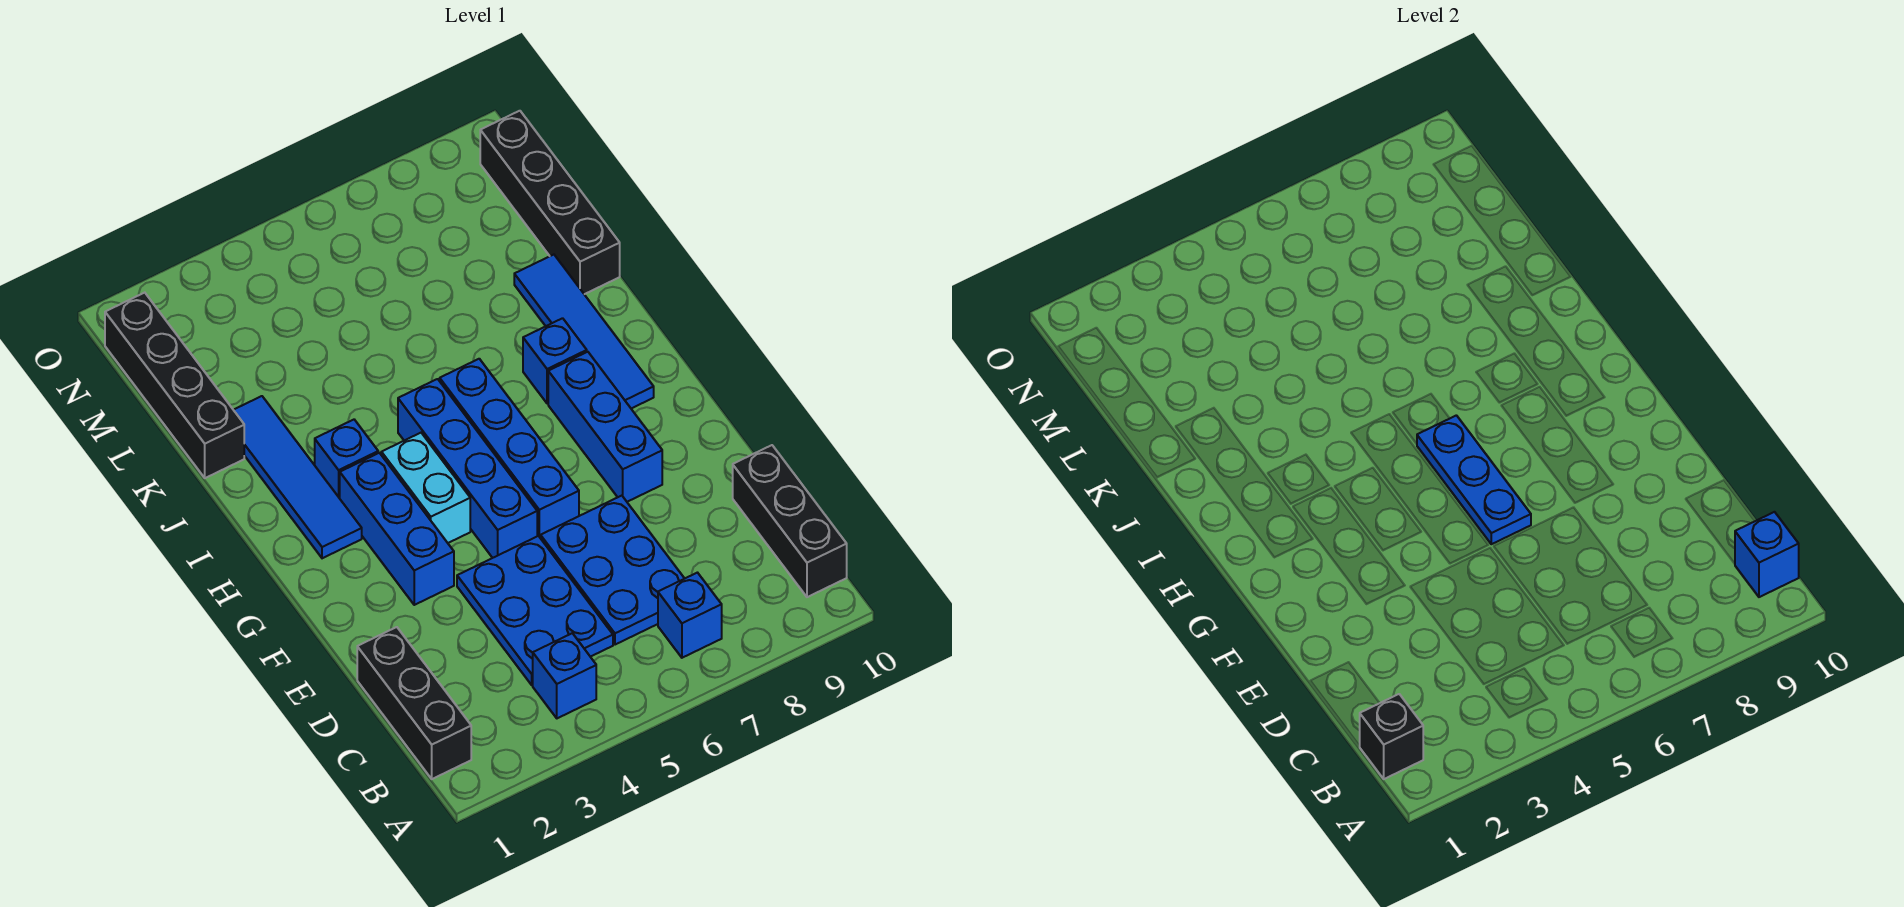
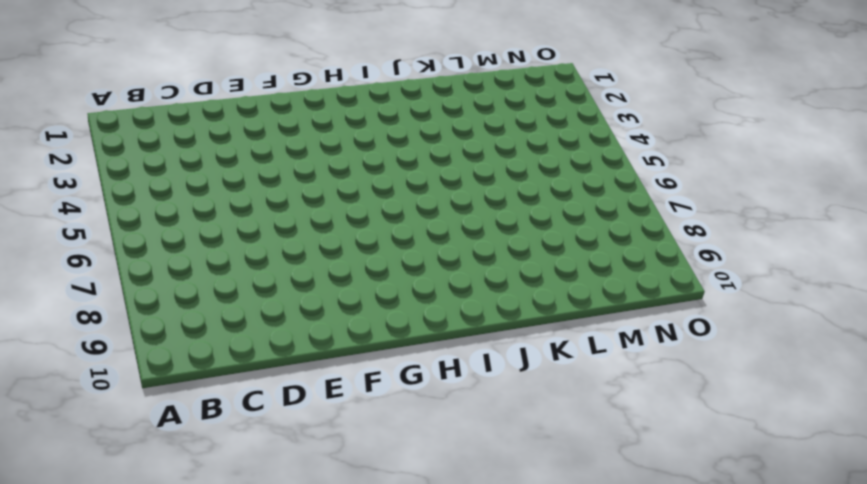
none -> black 1x3 brick [357,627,471,779]
none -> blue 1x1 brick [533,633,596,718]
none -> blue 1x1 brick [658,573,722,658]

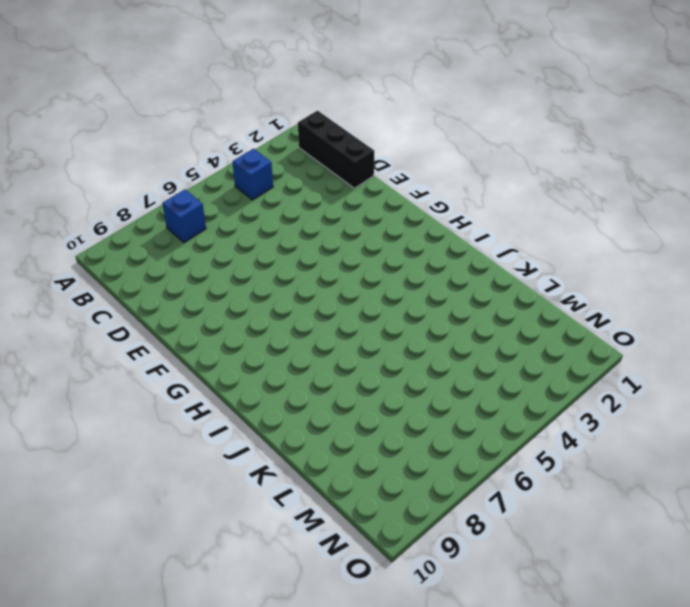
none -> black 1x3 brick [733,445,847,597]
none -> blue 2x3 plate [457,536,613,685]
none -> blue 2x3 plate [541,496,685,645]

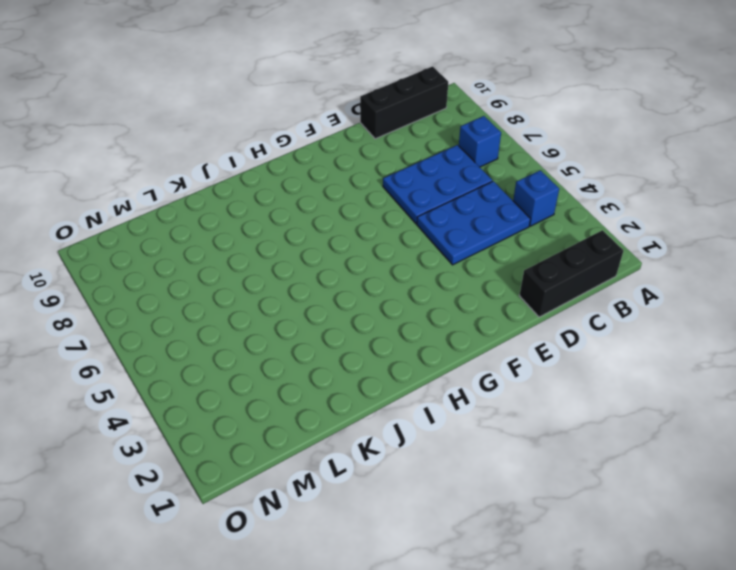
none -> blue 1x3 brick [340,453,454,605]
none -> blue 1x4 brick [398,379,537,558]
none -> blue 1x4 brick [440,359,579,538]

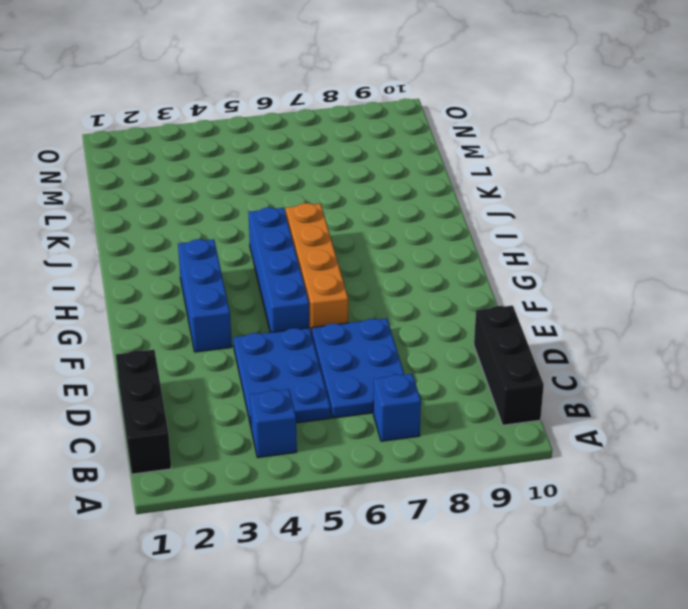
orange 1x4 brick [286,203,348,334] -> blue 1x4 brick [440,359,579,538]
none -> blue 1x3 brick [548,352,662,502]
none -> cyan 1x2 brick [381,433,470,543]
none -> blue 1x4 tile [234,396,362,558]

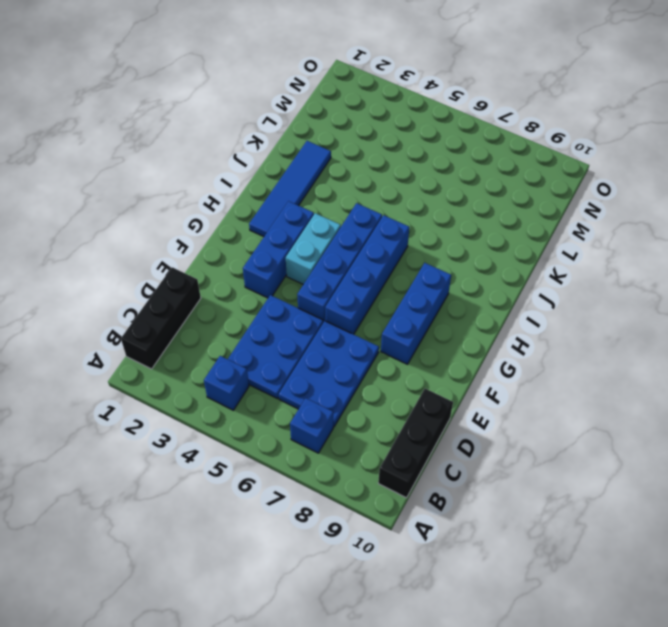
none -> blue 1x4 tile [514,255,654,408]
none -> blue 1x1 brick [315,420,378,498]
none -> blue 1x1 brick [523,318,587,404]

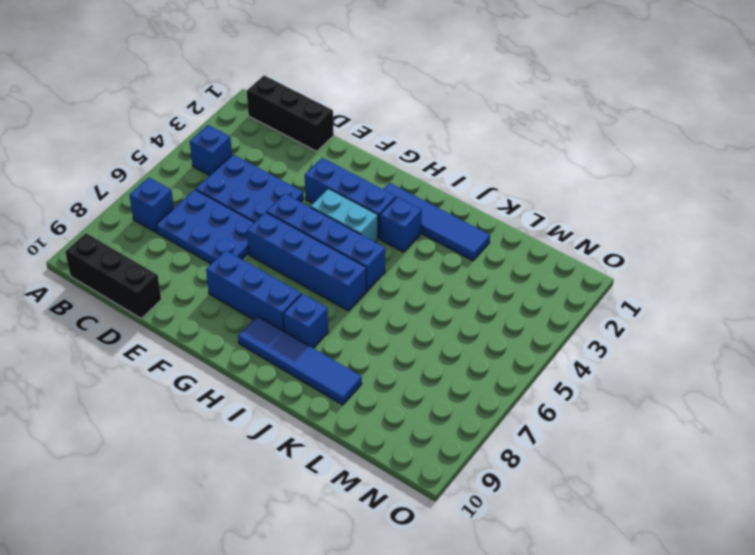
none -> black 1x4 brick [105,293,244,478]
none -> black 1x4 brick [480,111,620,294]
none -> black 1x1 brick [1360,694,1423,779]

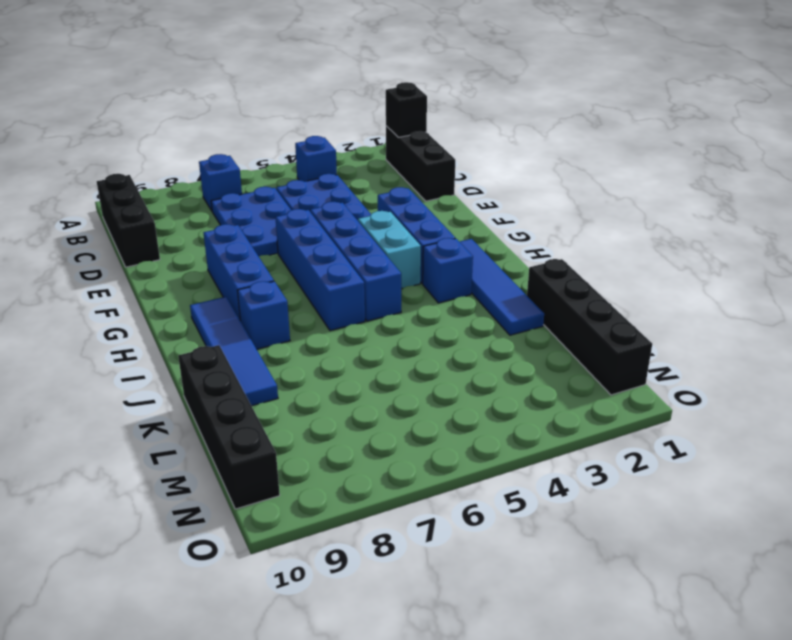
none -> blue 1x1 brick [1735,512,1799,597]
none -> blue 1x3 plate [1417,415,1531,544]

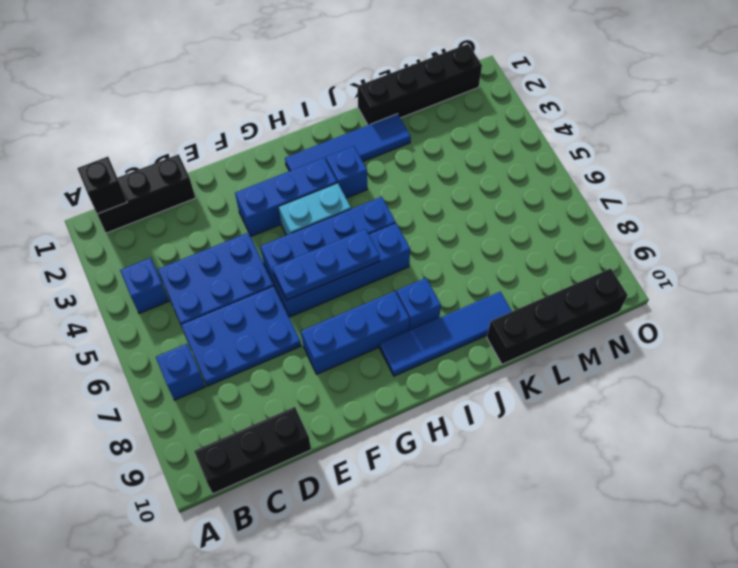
none -> blue 1x1 brick [1735,512,1799,597]

